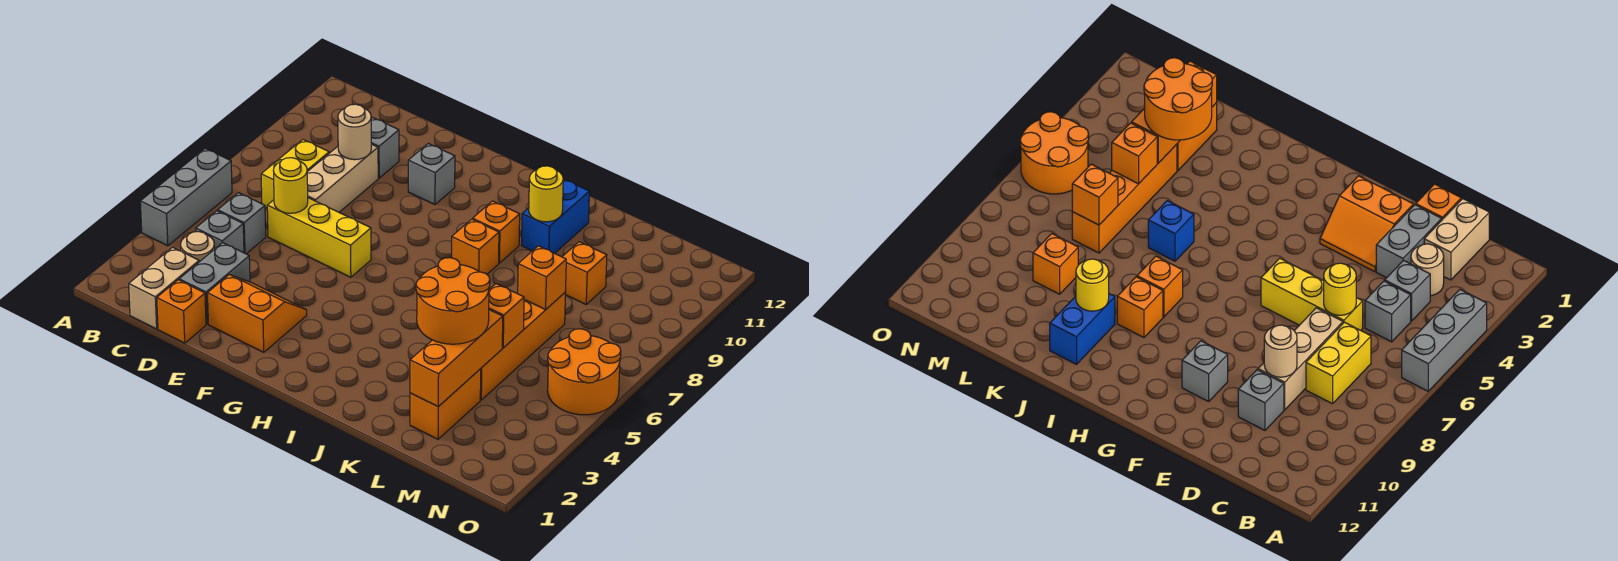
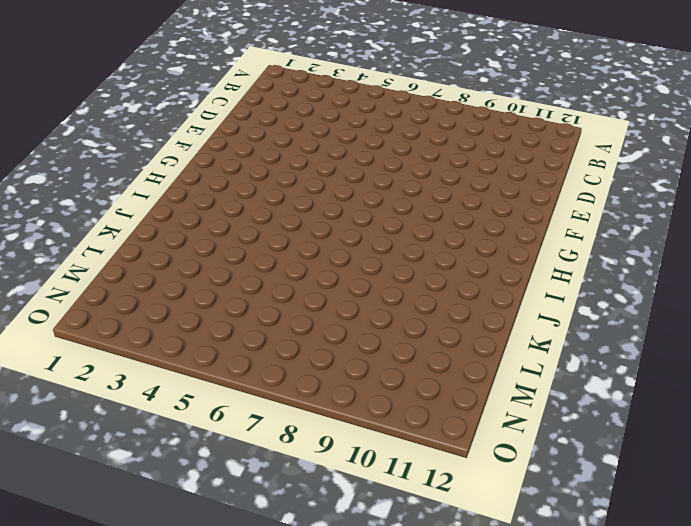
none -> grey 1x3 brick [140,149,232,246]
none -> tan 1x2 brick [129,247,199,329]
none -> tan 1x1 round brick [181,232,215,262]

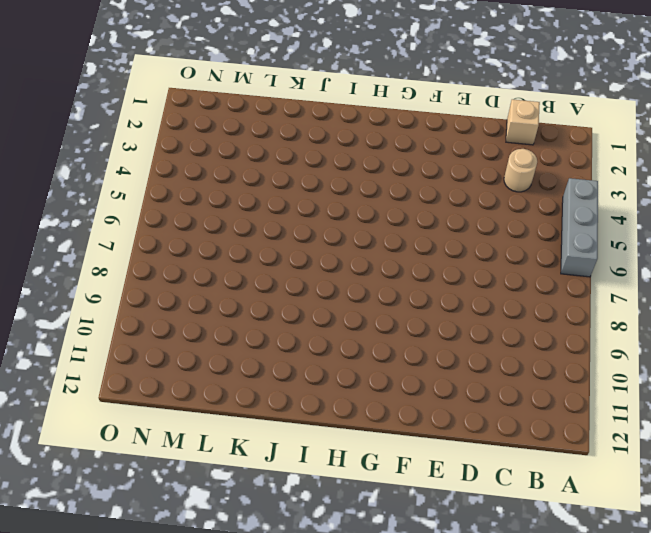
tan 1x1 brick [506,99,540,145] -> tan 1x2 brick [129,247,199,329]
none -> grey 1x1 brick [196,211,244,253]
none -> grey 1x1 brick [218,193,266,254]
none -> yellow 1x2 brick [261,140,329,208]

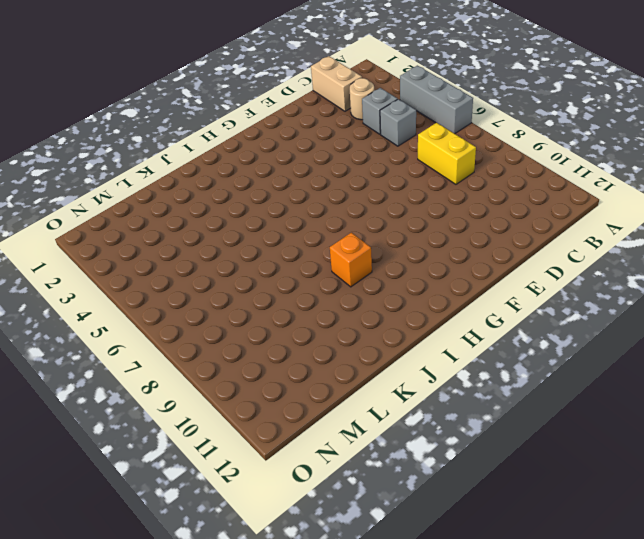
none -> orange 1x1 brick [157,280,206,343]
none -> grey 1x2 brick [179,243,250,324]
none -> yellow 1x3 brick [267,198,371,277]

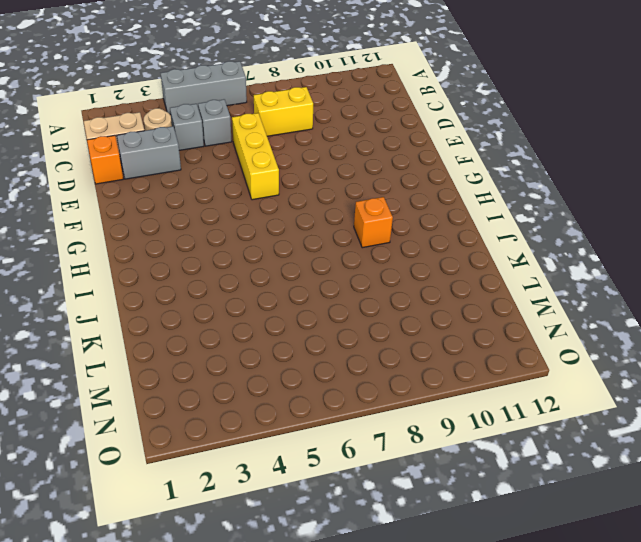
none -> tan 1x3 brick [307,144,378,212]
none -> grey 1x1 brick [371,118,399,178]
none -> orange 2x2 slope [207,275,307,352]

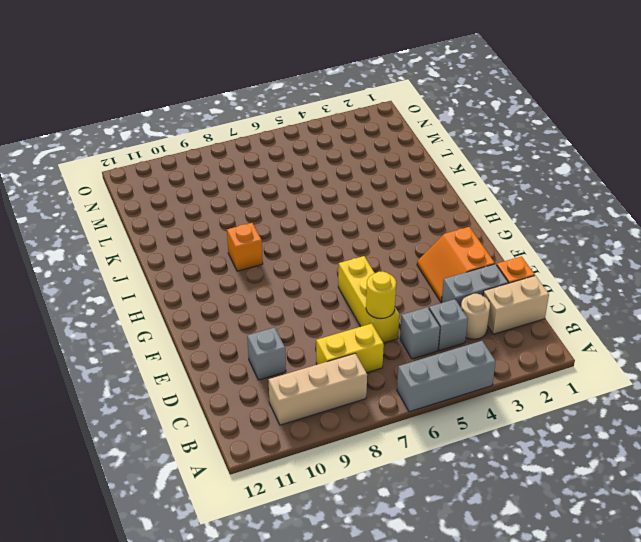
tan 1x3 brick [268,353,367,425] -> tan 1x3 brick moved to [307,144,378,212]
none -> grey 1x1 brick [408,143,455,205]
none -> orange 1x1 brick [452,219,499,274]
none -> blue 1x1 brick [1148,201,1194,261]

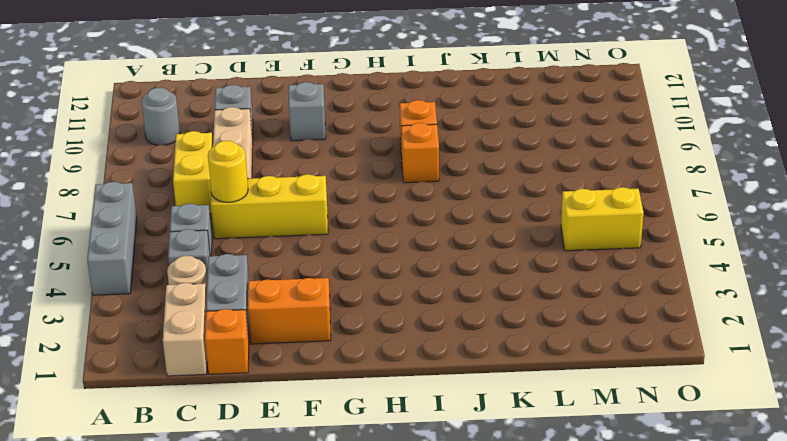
grey 1x1 round brick [141,88,180,145] -> none
yellow 1x2 brick [561,187,644,251] -> orange 2x2 round brick [548,329,621,415]
none -> blue 1x1 brick [1148,201,1194,261]
none -> blue 1x2 brick [522,179,589,253]
none -> orange 1x2 brick [410,369,481,439]

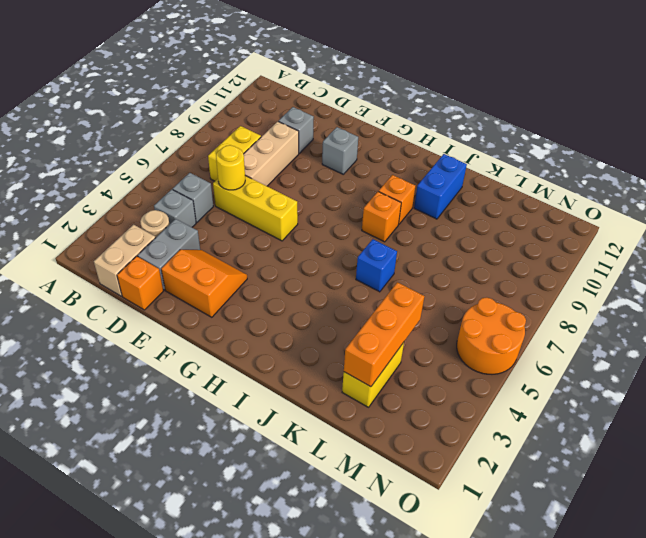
yellow 1x2 brick [342,342,404,407] -> orange 1x2 brick [410,369,481,439]
none -> grey 1x3 brick [140,149,232,246]
none -> orange 1x4 brick [480,292,566,400]
none -> orange 1x1 brick [562,242,607,304]

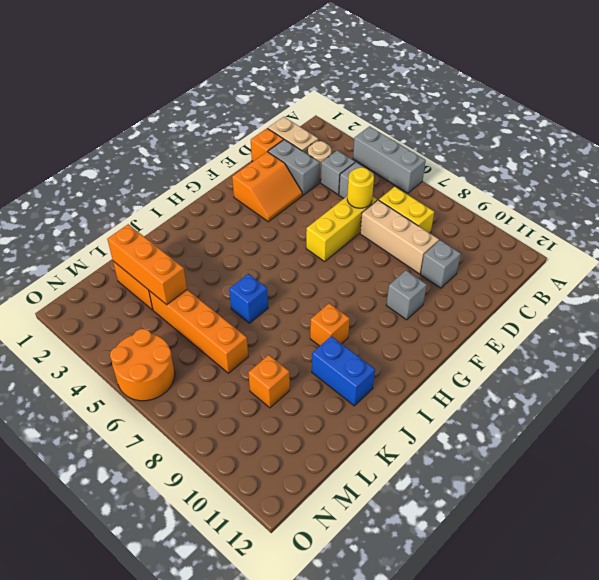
none -> orange 1x1 brick [452,219,499,274]
none -> tan 1x1 round brick [338,104,371,160]
none -> yellow 1x1 round brick [529,166,563,222]

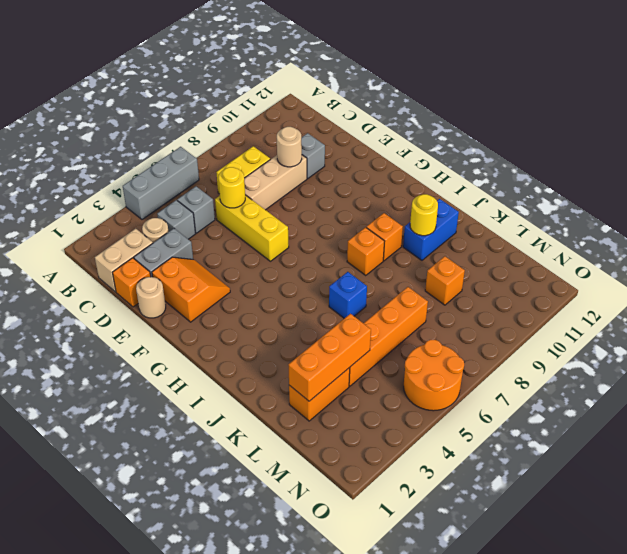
tan 1x1 round brick [136,277,166,318] -> none
none -> grey 1x1 brick [408,143,455,205]
none -> orange 1x1 brick [489,284,524,348]
none -> orange 1x1 brick [518,246,566,310]

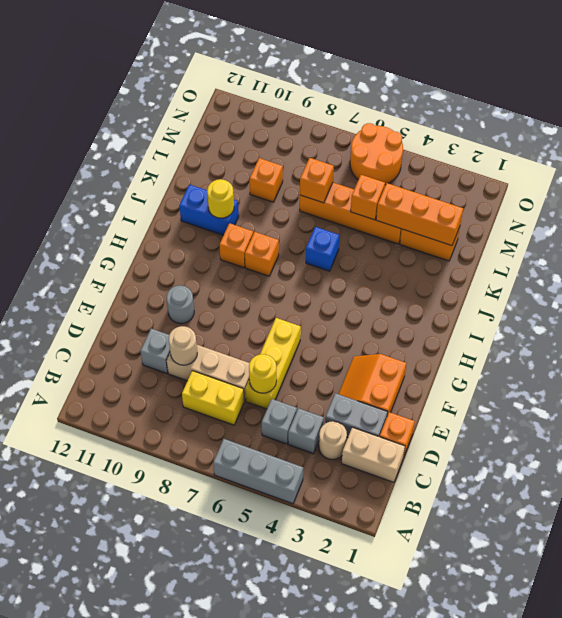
grey 1x1 round brick [167,285,194,324] -> grey 1x1 brick [408,143,455,205]
none -> orange 2x2 round brick [416,258,490,344]

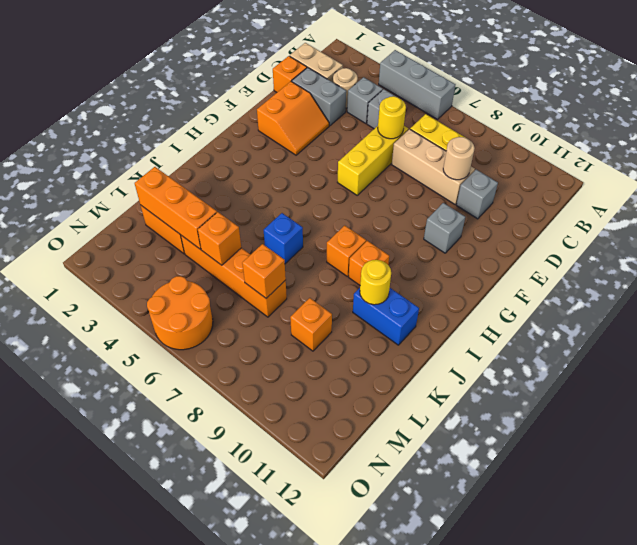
none -> orange 2x2 round brick [416,258,490,344]

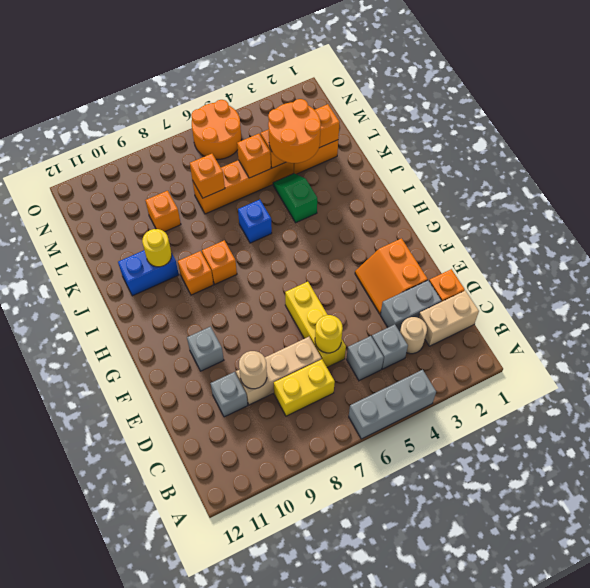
green 1x2 slope [273,173,317,223] -> none

